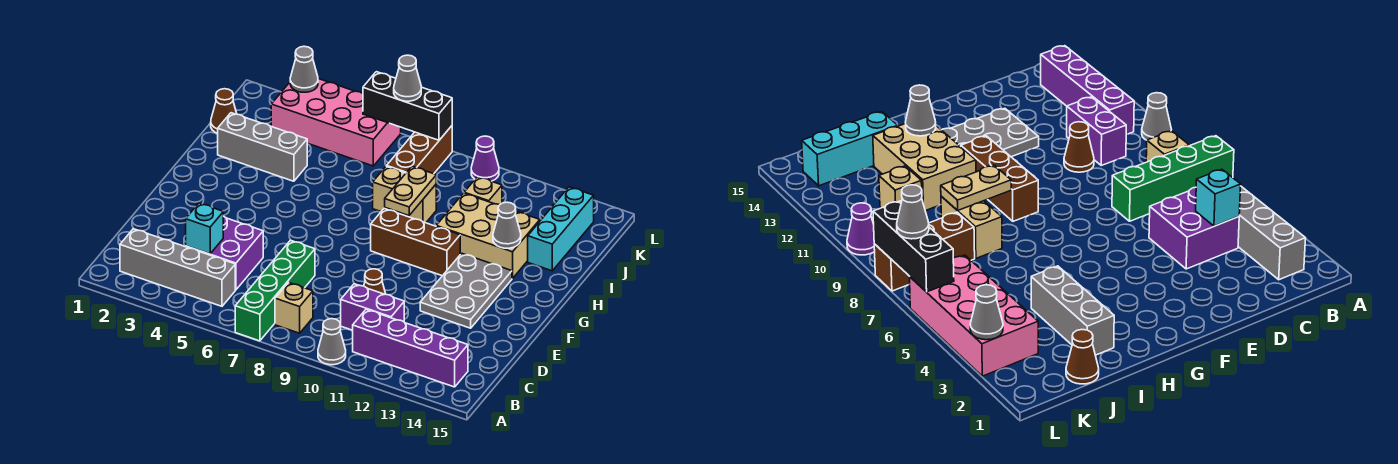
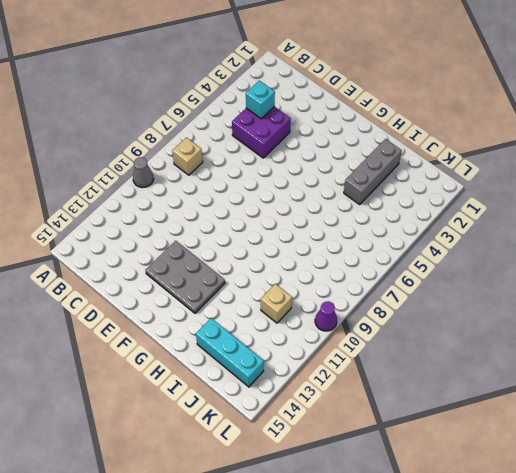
none -> green 1x4 brick [235,240,315,341]
none -> grey 1x4 brick [120,229,235,306]
none -> purple 1x4 brick [353,309,468,387]

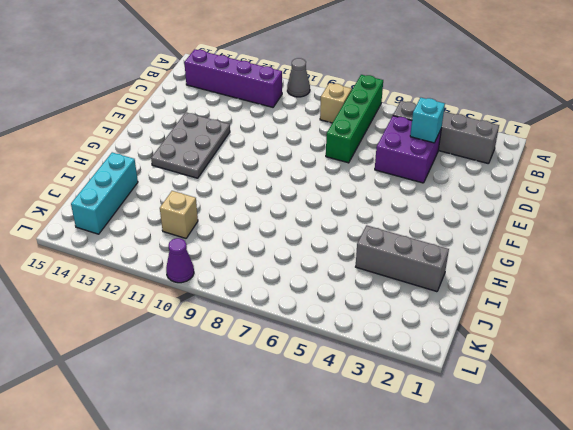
none -> purple 1x2 brick [341,284,404,330]
none -> brown 1x1 cone [364,269,386,294]
none -> brown 1x3 brick [371,209,460,276]

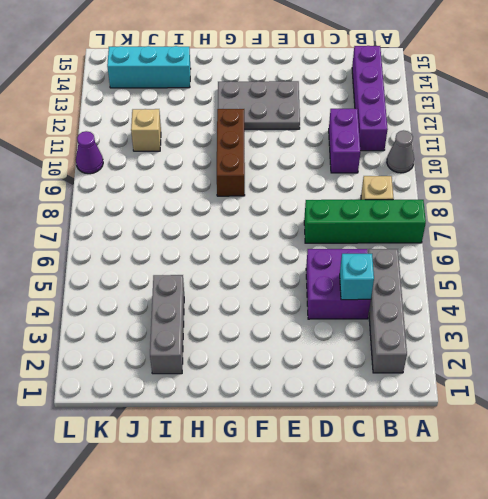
none -> brown 1x1 cone [364,269,386,294]
none -> tan 2x3 brick [436,193,540,279]
none -> tan 1x2 brick [373,166,436,223]

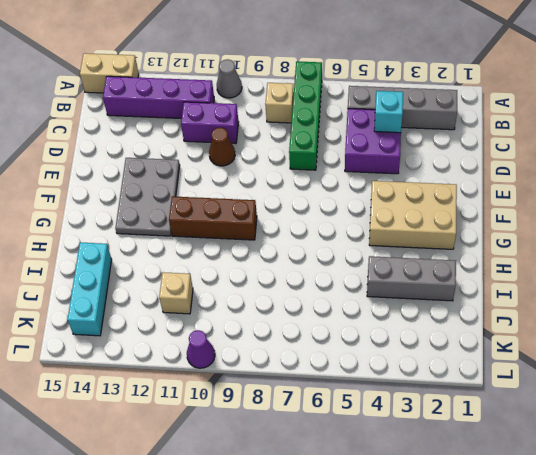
tan 1x2 brick [80,53,139,93] -> tan 1x2 brick moved to [373,166,436,223]
tan 2x3 brick [369,181,457,249] -> tan 2x3 brick moved to [436,193,540,279]
none -> brown 1x1 cone [211,89,237,134]
none -> brown 1x3 brick [387,126,452,174]
none -> pink 2x4 brick [271,79,401,166]

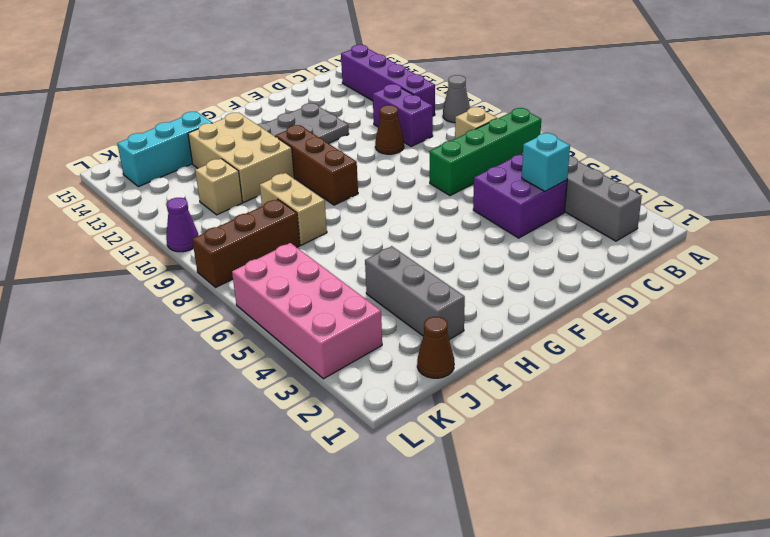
none -> tan 1x2 plate [385,166,436,216]
none -> grey 1x1 cone [493,202,521,248]
none -> grey 1x1 cone [290,46,318,92]

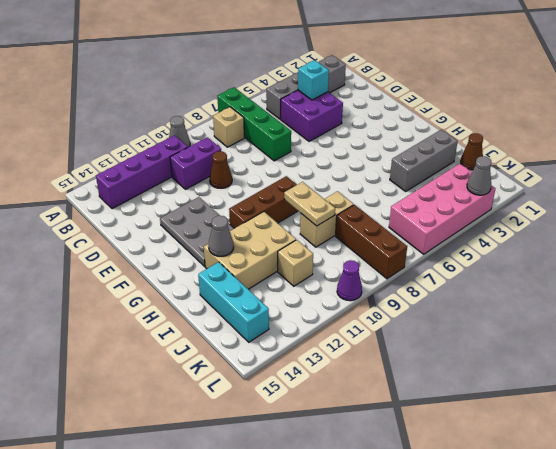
none -> black 1x3 brick [363,72,452,140]
none -> grey 1x1 cone [394,55,421,101]

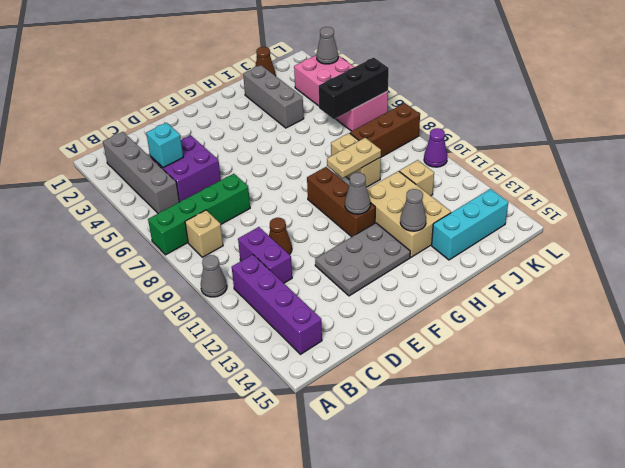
grey 1x1 cone [345,173,370,214] -> grey 1x1 cone moved to [394,55,421,101]
black 1x3 brick [319,57,389,119] -> black 1x3 brick turned to [363,72,452,140]

